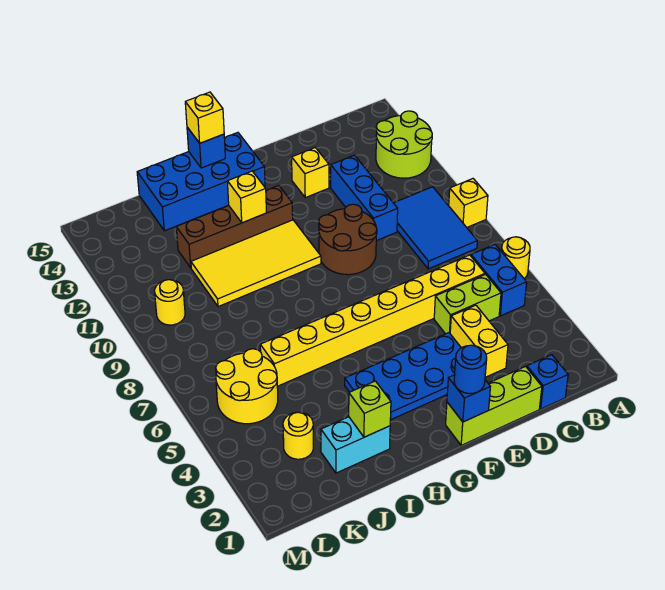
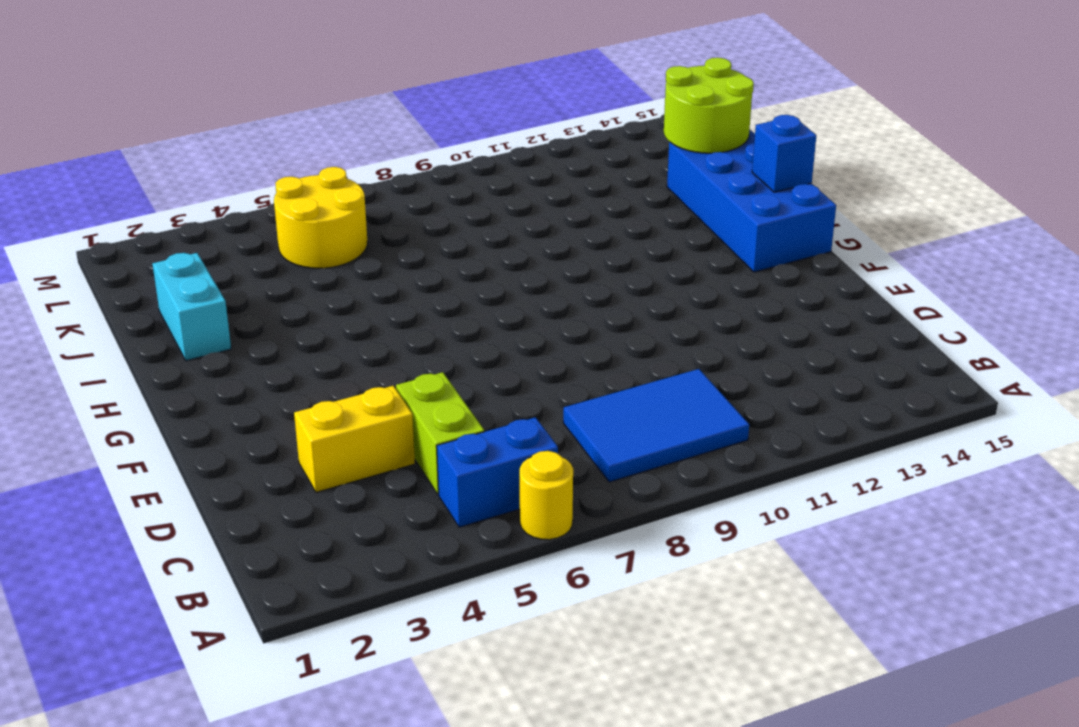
lime 2x2 round brick [664,58,754,153] -> lime 2x2 round brick moved to [376,111,432,178]
none -> yellow 1x1 brick [449,179,488,227]
none -> blue 1x1 brick [527,355,568,409]
none -> yellow 1x8 brick [260,255,485,386]

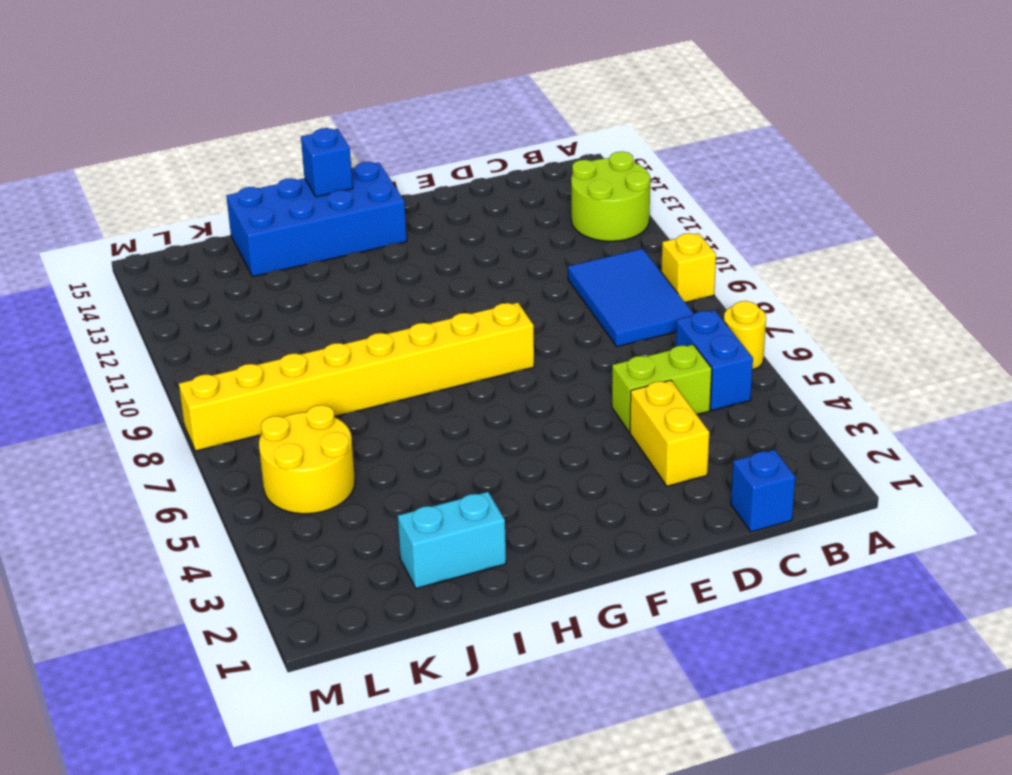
yellow 1x8 brick [179,303,534,451] -> yellow 1x8 brick moved to [260,255,485,386]
none -> lime 1x3 brick [446,367,542,445]
none -> blue 1x3 brick [331,155,398,241]
none -> blue 2x4 plate [345,333,461,420]

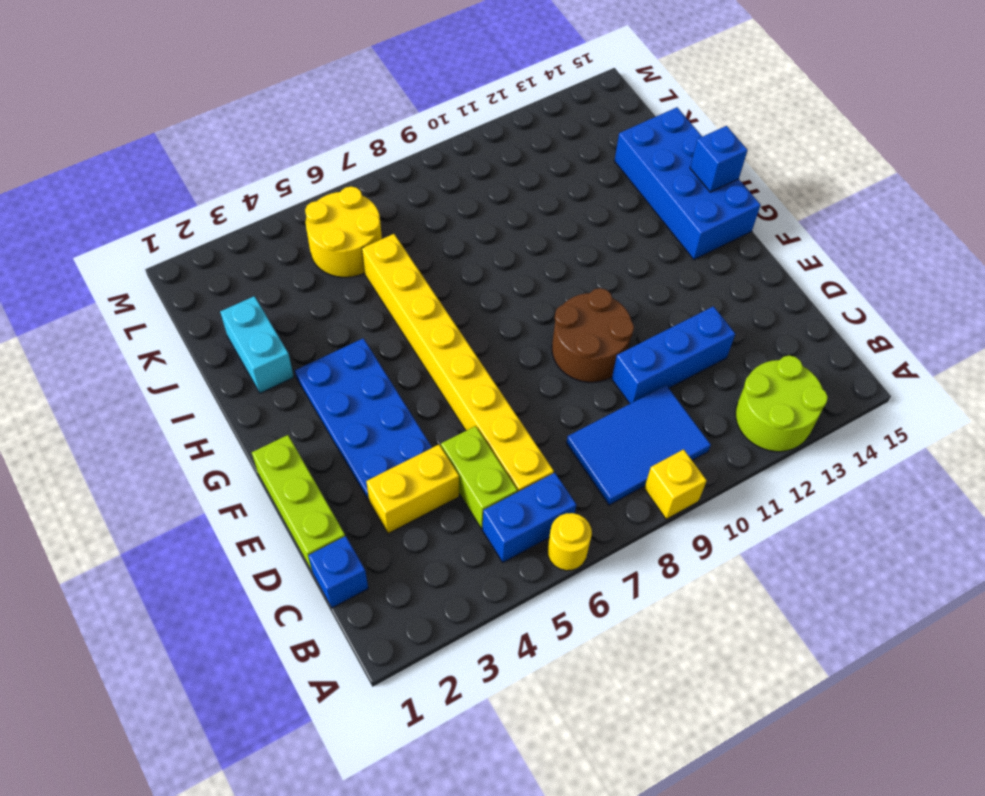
none -> yellow 1x1 brick [292,148,329,198]
none -> yellow 2x4 tile [191,220,321,307]
none -> brown 1x4 brick [176,186,293,268]

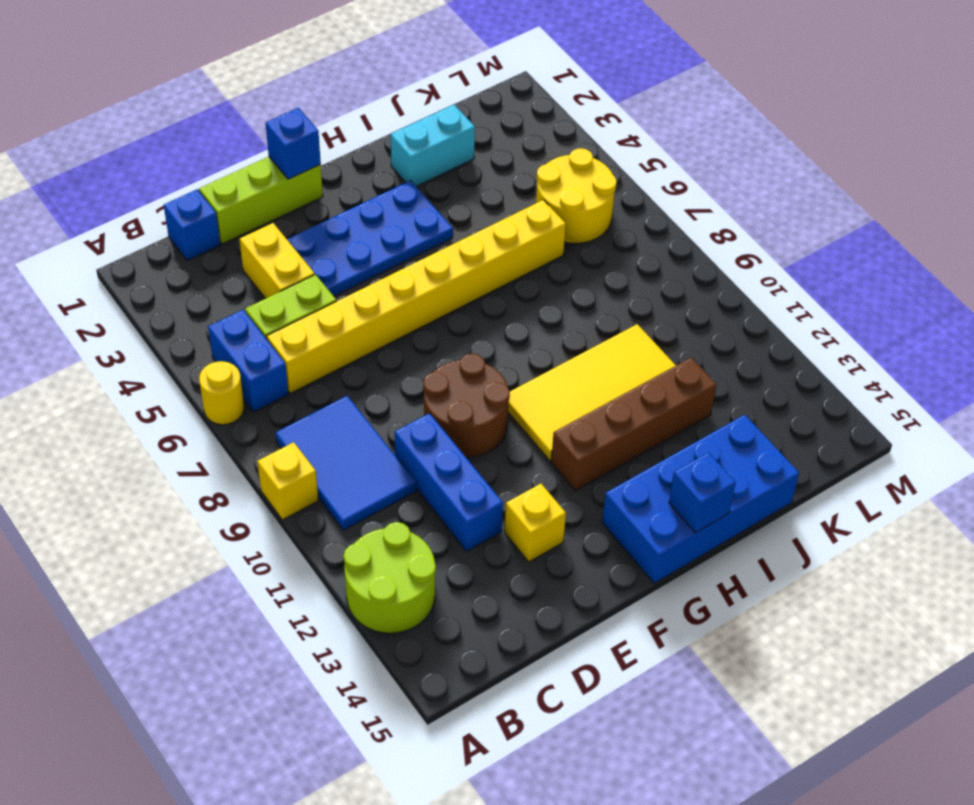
none -> yellow 1x1 round brick [283,412,313,459]
none -> yellow 1x1 round brick [155,280,185,325]
none -> yellow 1x1 brick [227,171,266,223]

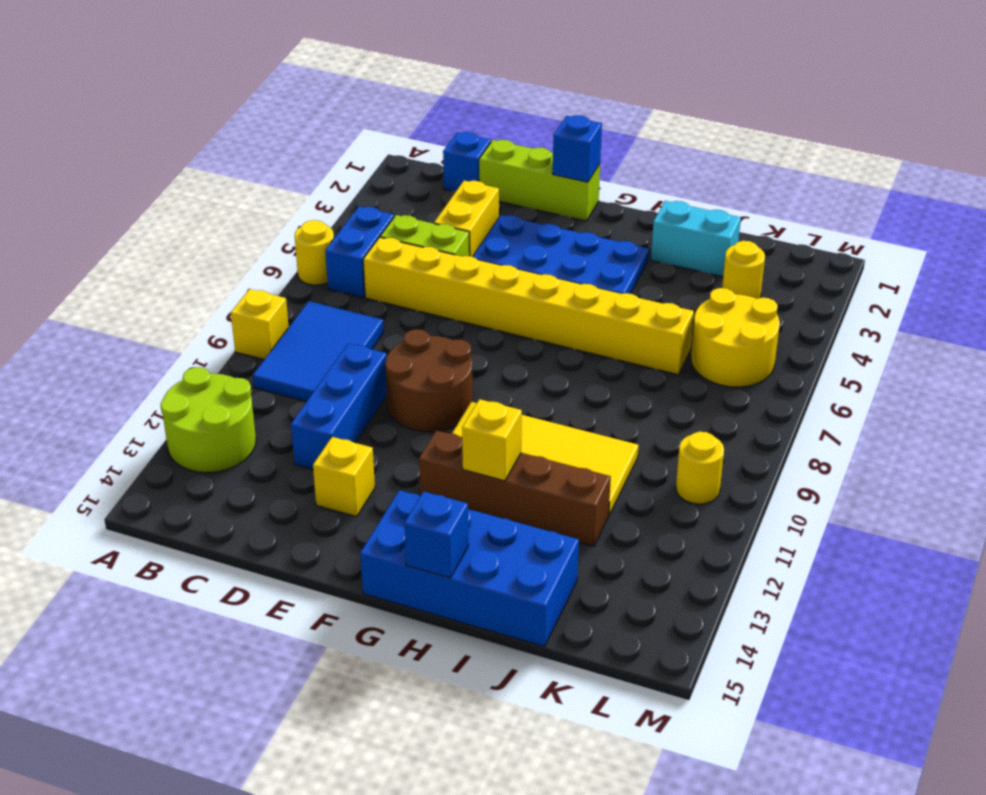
none -> lime 1x1 brick [349,381,391,437]
none -> blue 1x1 round brick [454,345,487,394]
none -> yellow 1x1 brick [185,92,224,143]

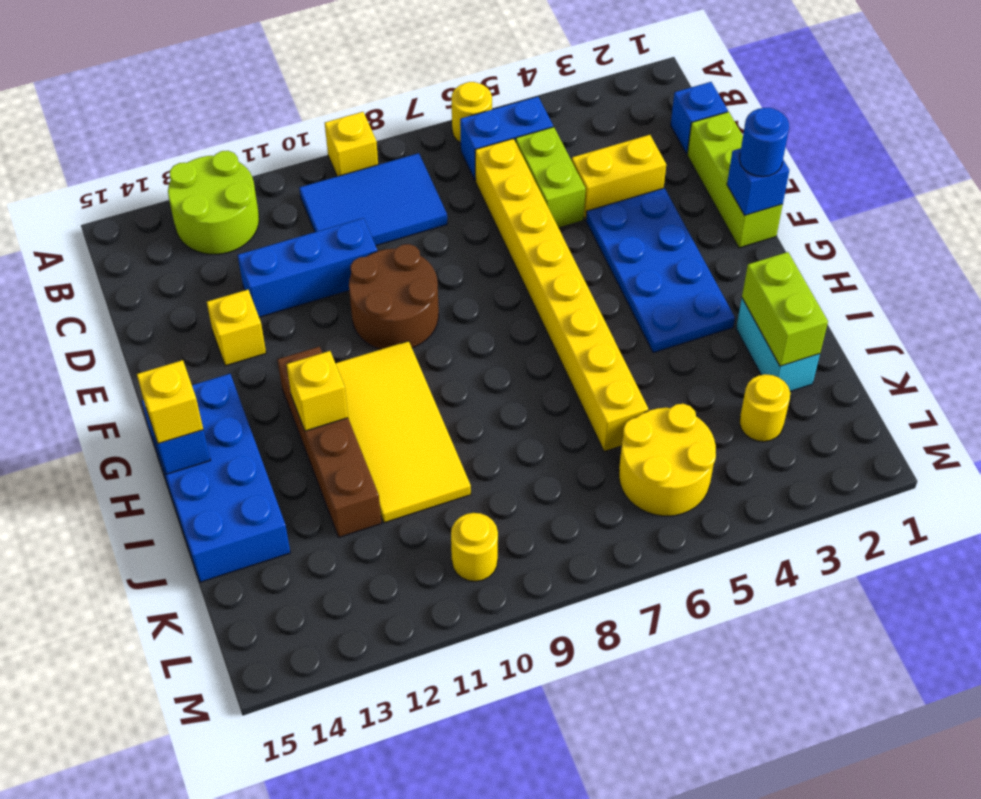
lime 1x2 brick [742,252,828,366] -> lime 1x1 brick [349,381,391,437]

